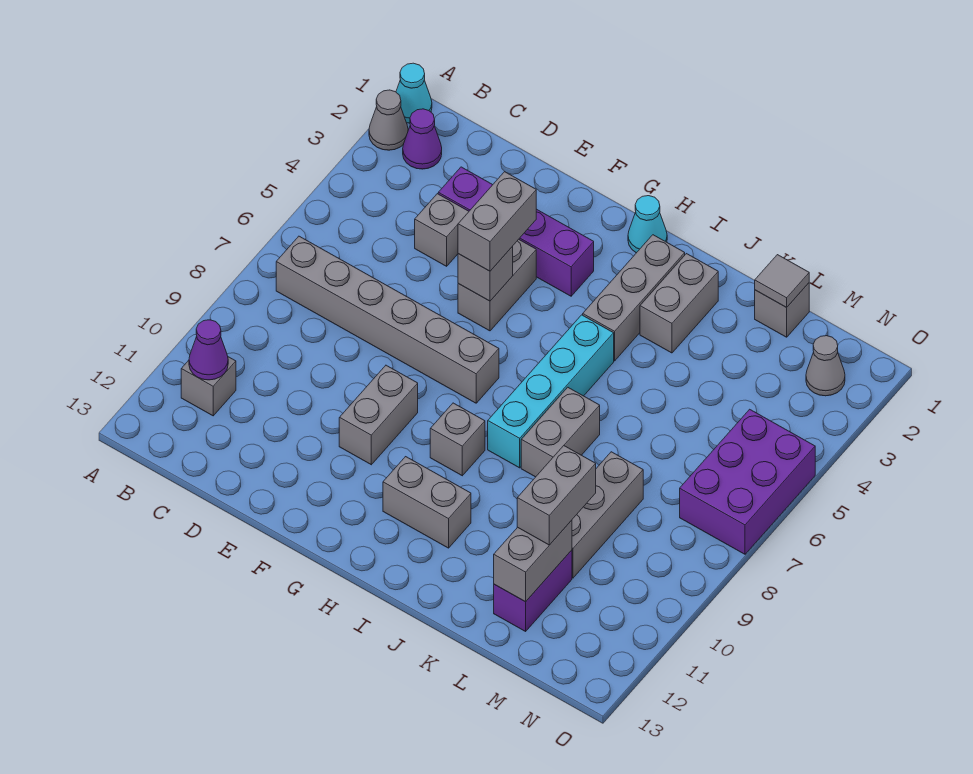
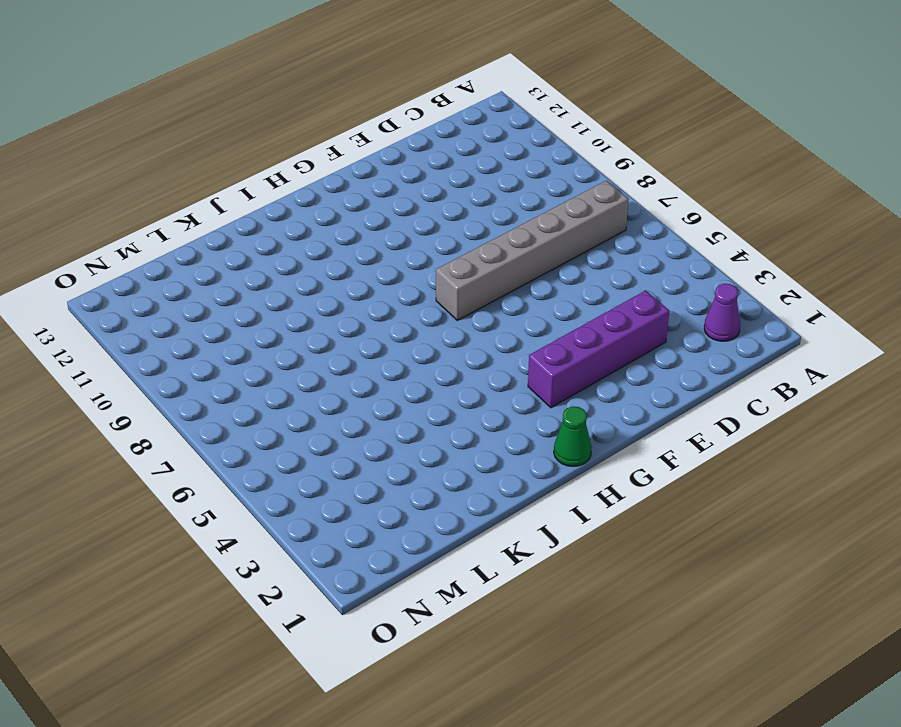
green 1x1 cone [554,406,592,467] -> cyan 1x1 cone [628,196,667,253]
none -> cyan 1x1 cone [396,63,432,123]
none -> grey 1x1 cone [369,90,408,150]
none -> grey 1x1 brick [181,357,236,416]

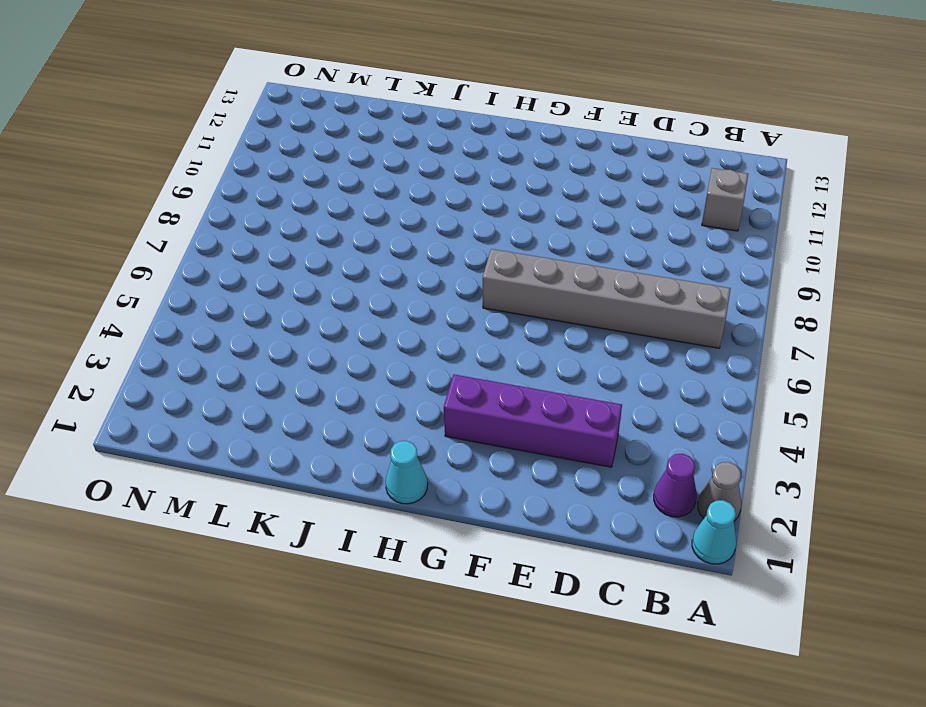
none -> grey 1x1 brick [415,194,469,266]
none -> grey 1x2 brick [458,239,536,331]
none -> grey 1x2 brick [339,365,418,465]

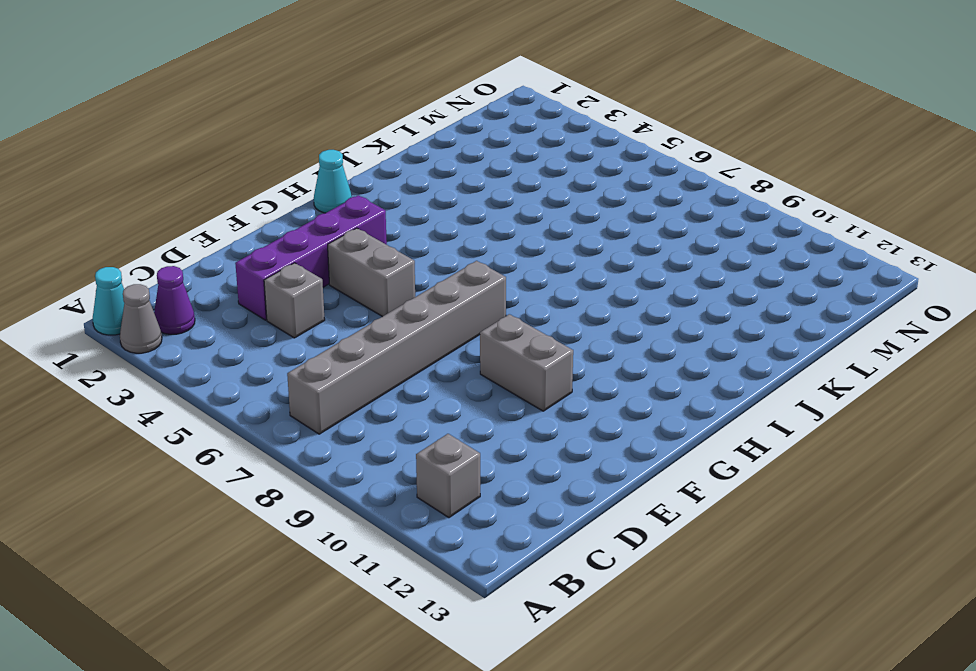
none -> grey 1x1 brick [430,403,485,476]
none -> grey 1x2 brick [383,457,471,548]
none -> grey 1x3 brick [583,235,685,361]

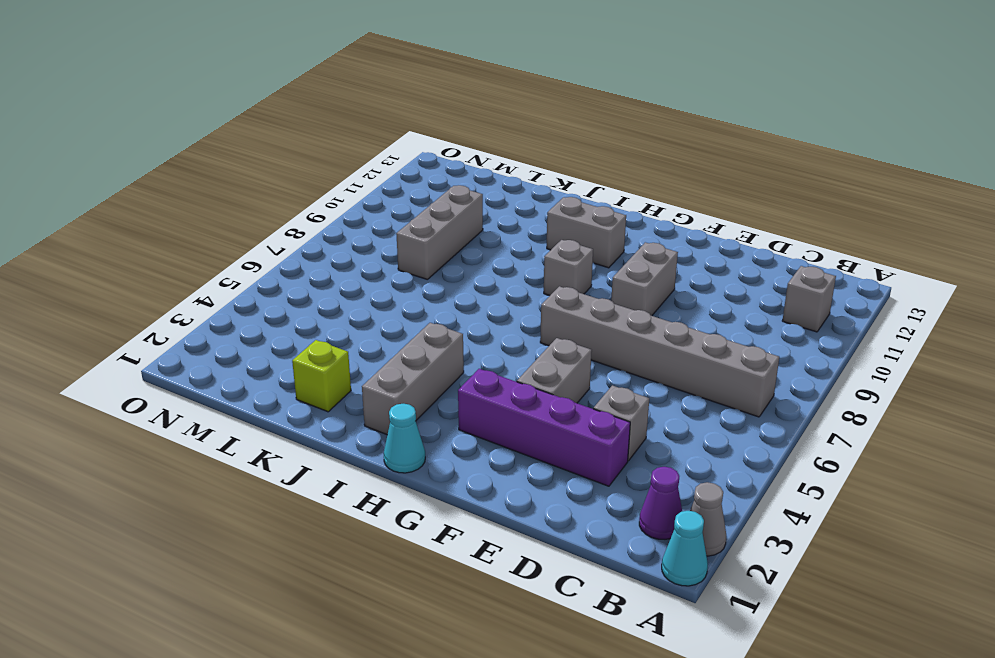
lime 1x1 brick [292,340,351,412] -> none
none -> cyan 1x4 brick [488,315,614,468]
none -> grey 1x2 brick [640,254,718,353]
none -> grey 1x2 brick [521,387,600,477]

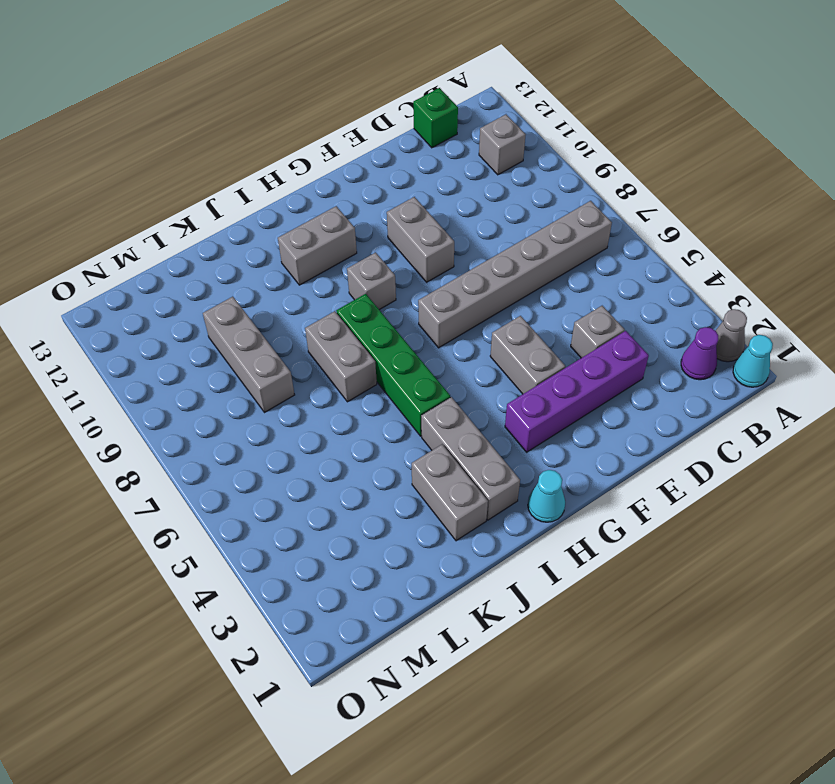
green 1x1 brick [413,88,458,148] -> none
green 1x4 brick [336,294,450,436] -> cyan 1x4 brick [488,315,614,468]
none -> grey 1x1 brick [755,283,809,337]
none -> purple 1x2 brick [494,550,572,631]
none -> grey 1x1 cone [806,336,845,396]

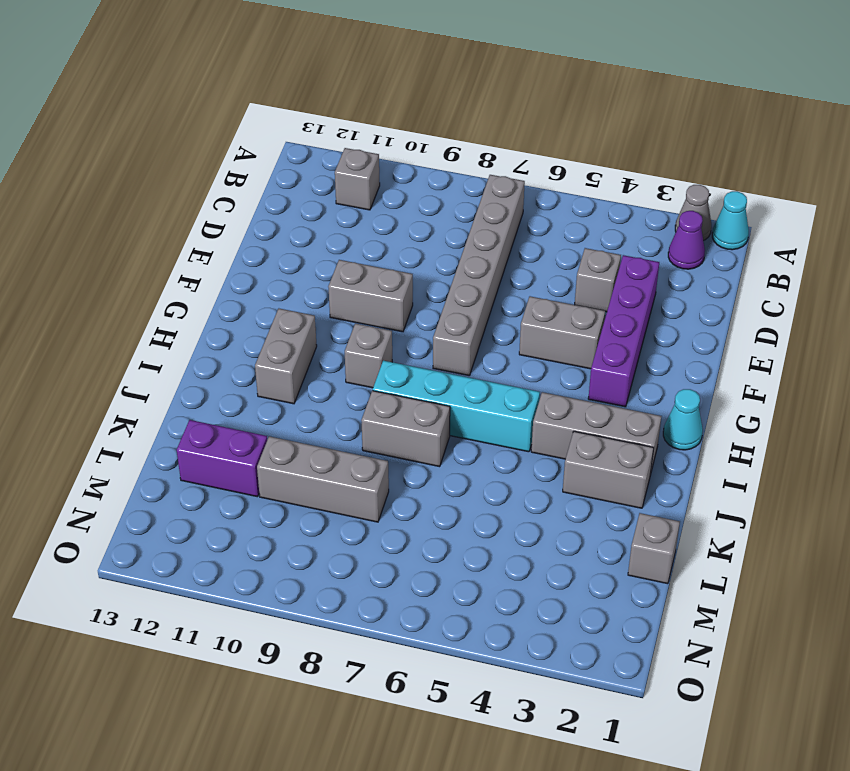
none -> grey 1x1 cone [806,336,845,396]
none -> purple 2x3 brick [680,409,815,554]
none -> purple 1x1 cone [189,320,228,380]

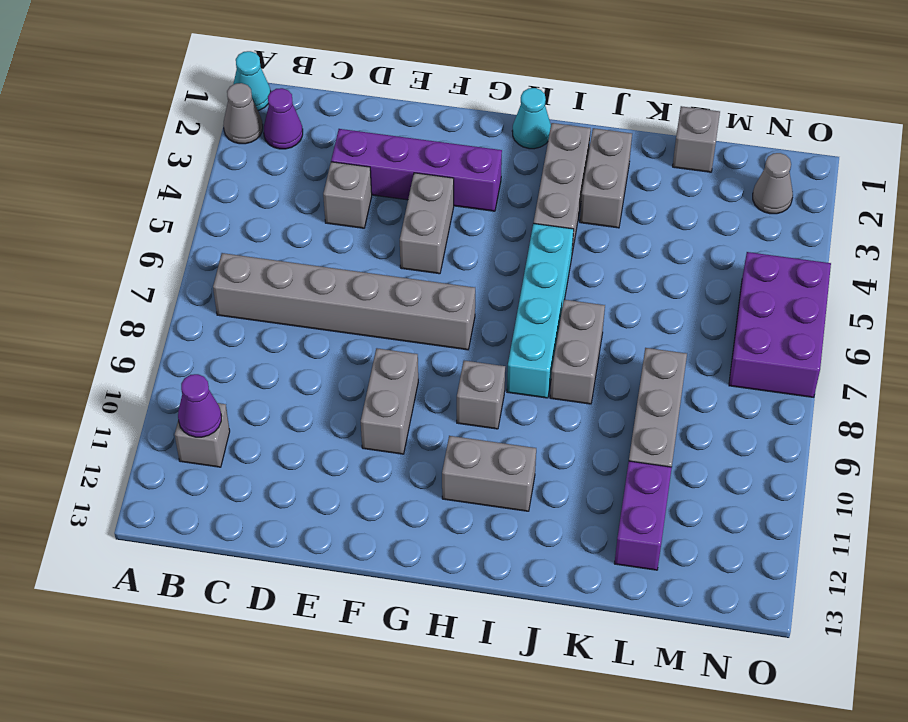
none -> grey 1x1 brick [458,247,513,301]
none -> grey 1x1 tile [755,255,809,307]
none -> grey 1x2 brick [494,520,572,602]

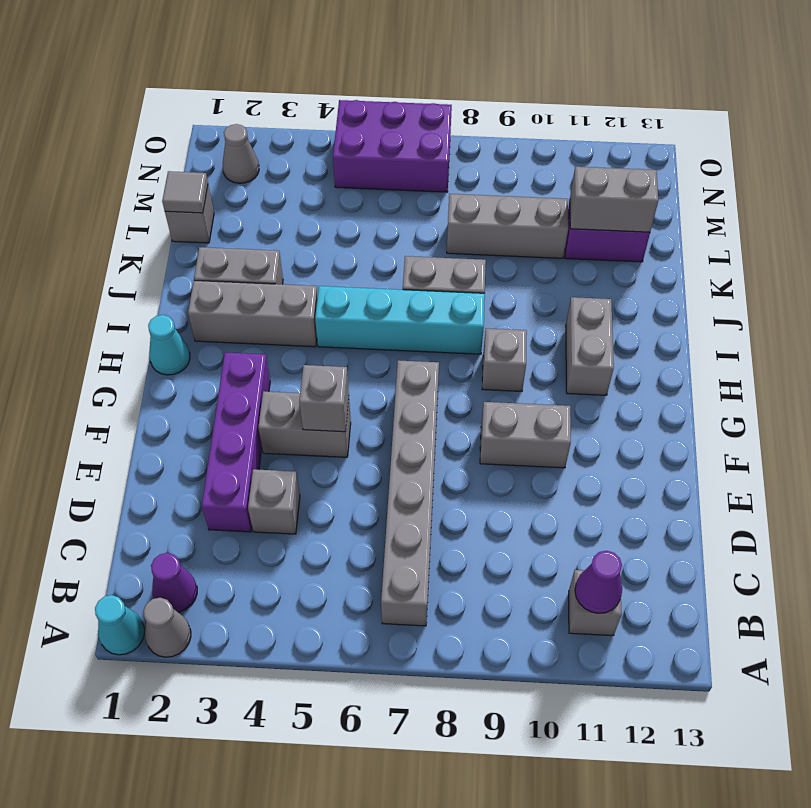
none -> grey 1x2 brick [458,172,536,271]
none -> grey 1x2 brick [517,446,596,545]

